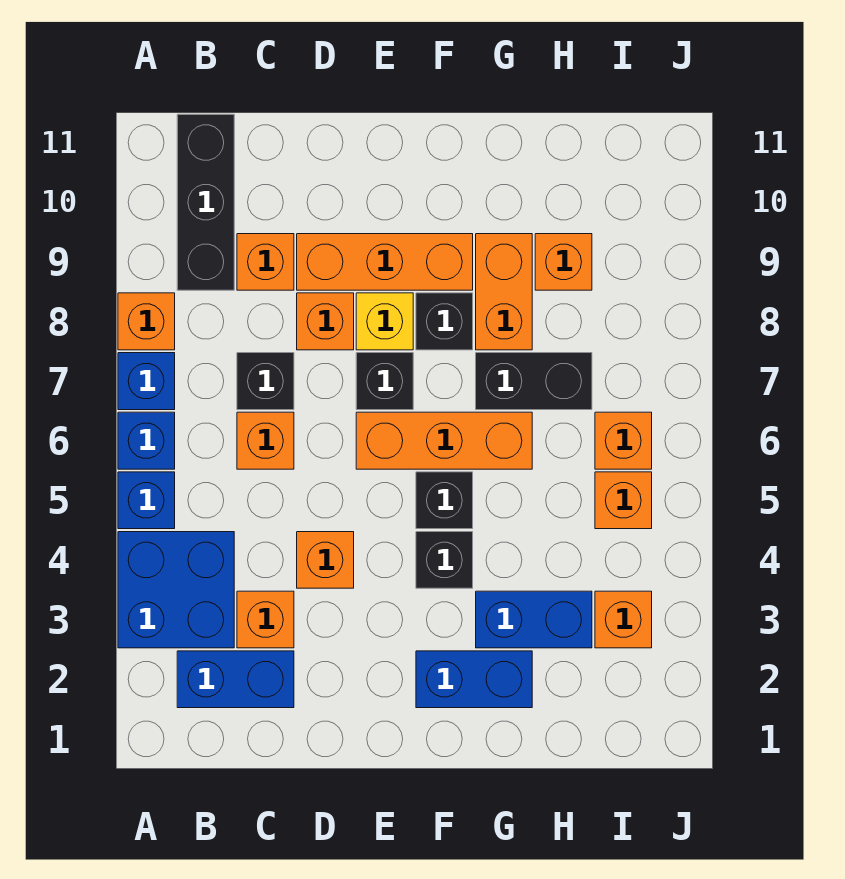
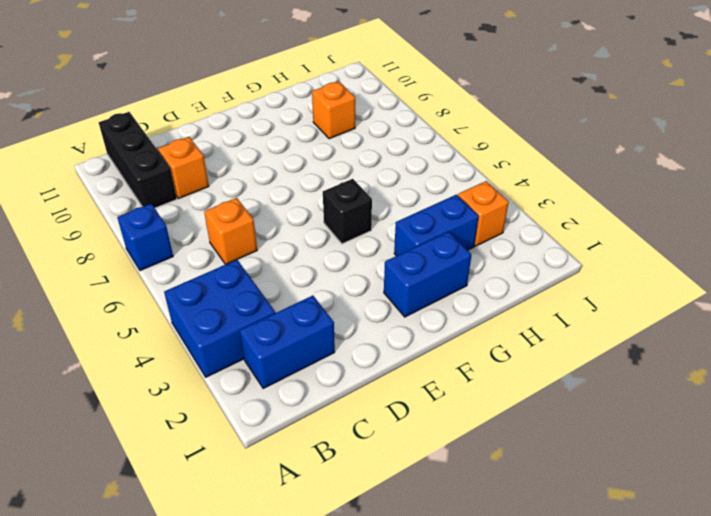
none -> blue 1x1 brick [118,472,175,529]
none -> blue 1x1 brick [118,412,175,469]
none -> orange 1x1 brick [118,293,175,350]

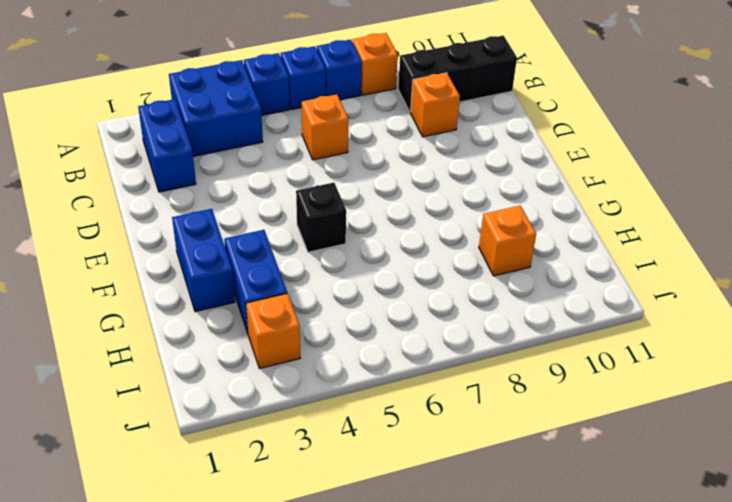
none -> orange 1x1 brick [237,591,294,648]
none -> black 1x1 brick [237,353,294,410]
none -> orange 1x1 brick [297,532,354,588]

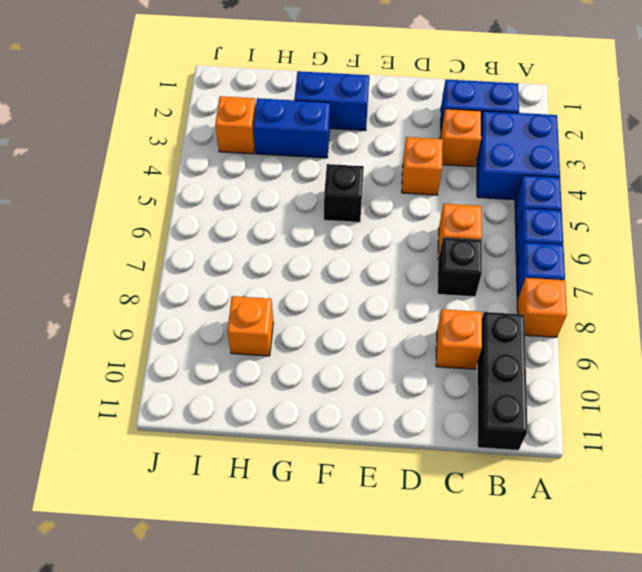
none -> orange 1x1 brick [297,293,354,350]
none -> orange 1x3 brick [297,234,473,290]
none -> orange 1x3 brick [356,412,532,469]

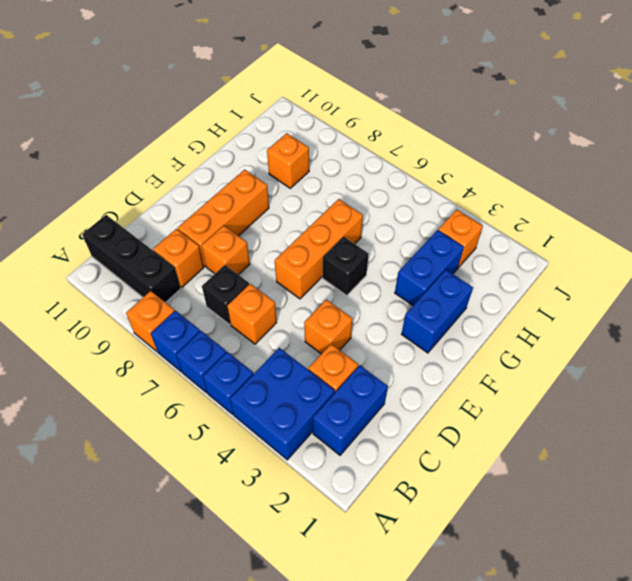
none -> black 1x1 brick [356,353,413,410]
none -> yellow 1x1 brick [356,293,413,350]
none -> black 1x1 brick [416,532,473,588]

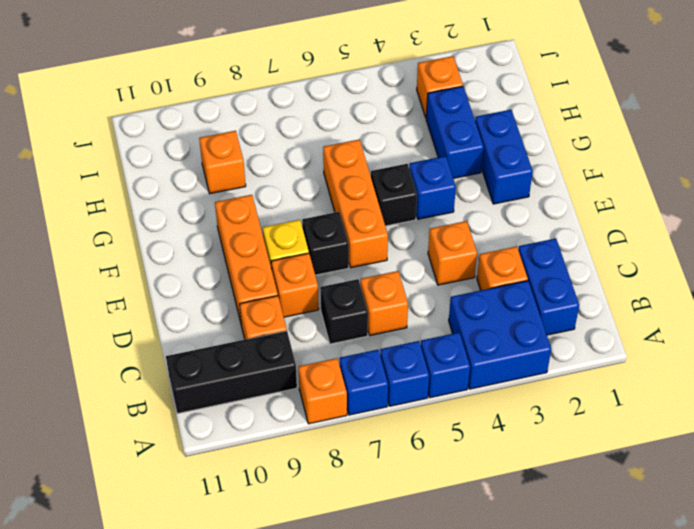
blue 1x1 brick [409,156,456,219] -> black 1x1 brick [416,532,473,588]
none -> black 1x1 brick [416,293,473,350]
none -> black 1x2 brick [476,353,592,410]
none -> orange 1x2 brick [476,234,532,350]

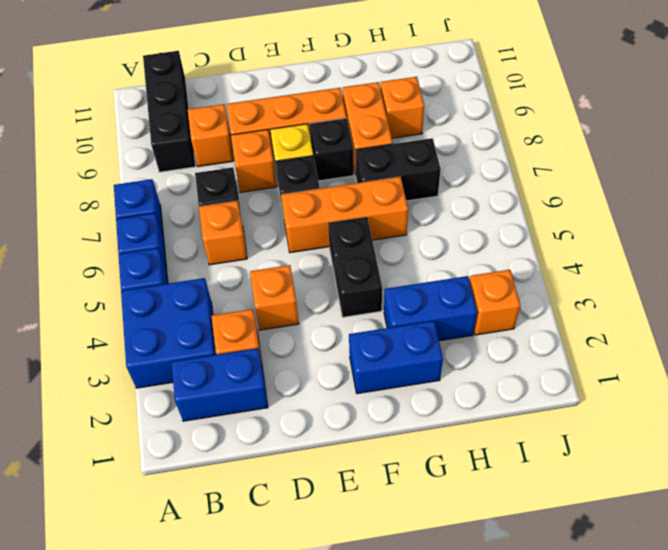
none -> orange 1x1 brick [118,293,175,350]
none -> orange 1x1 brick [595,472,652,529]
none -> orange 1x1 brick [595,412,652,469]

